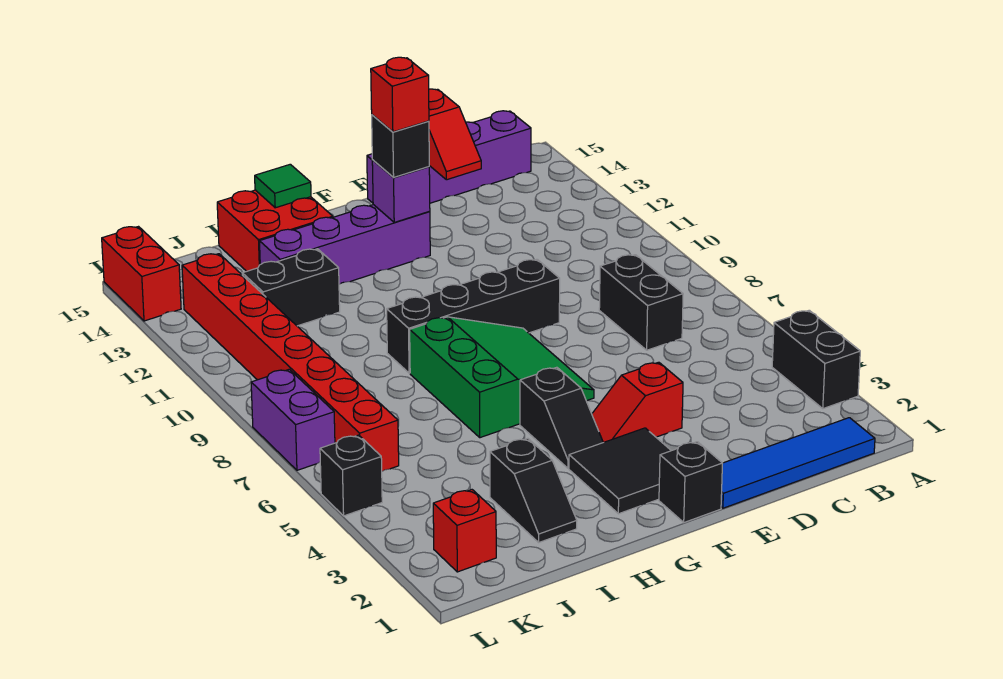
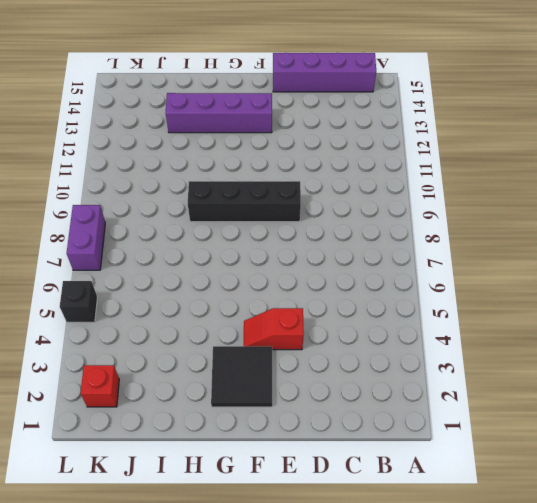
none -> black 1x2 brick [772,310,860,409]
none -> blue 1x4 tile [721,418,875,508]
none -> black 1x2 brick [599,255,683,350]

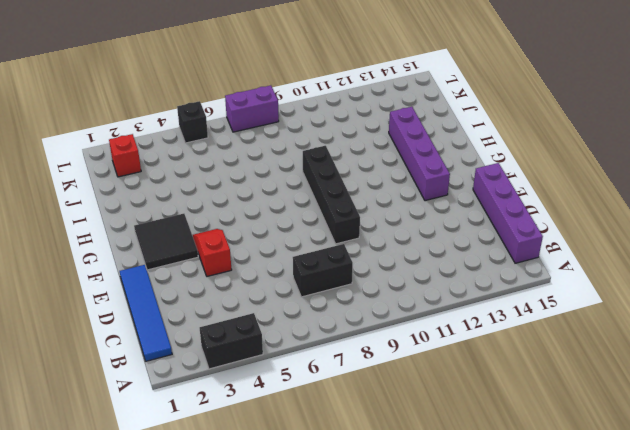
none -> black 1x1 brick [659,442,722,522]
none -> green 3x3 slope [410,317,594,438]
none -> black 1x2 slope [520,367,603,468]

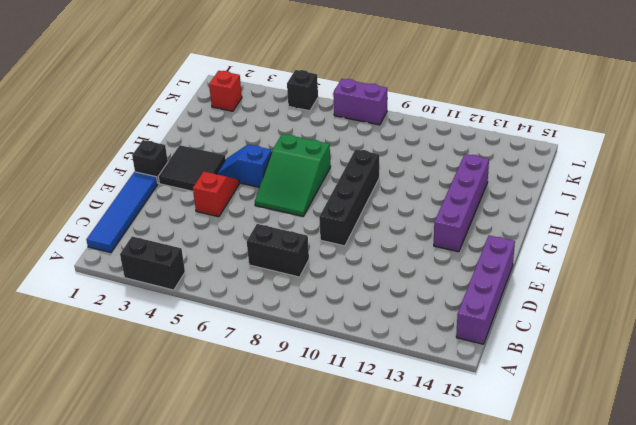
green 2x3 slope [255,134,331,216] -> green 3x3 slope [410,317,594,438]
blue 1x2 slope [217,145,272,187] -> black 1x2 slope [520,367,603,468]
none -> red 2x2 brick [217,190,333,271]
none -> black 1x2 slope [490,438,577,542]
none -> black 1x2 brick [242,249,340,326]

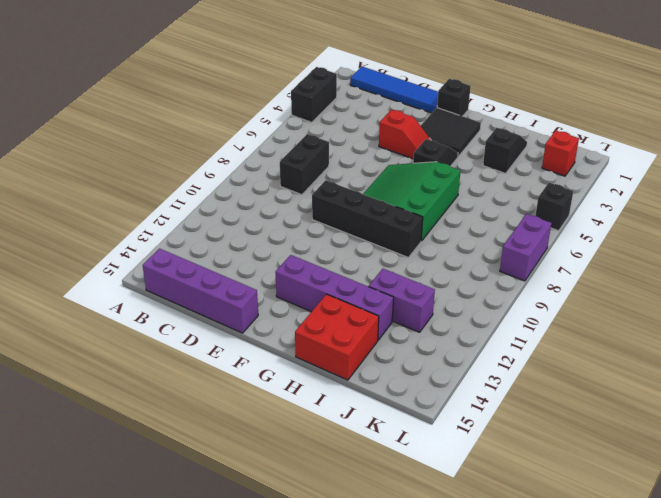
purple 1x2 brick [369,269,435,332] -> black 1x2 brick [242,249,340,326]
none -> red 1x8 brick [182,254,399,471]
none -> red 1x2 brick [102,227,181,321]
none -> red 1x2 slope [429,89,481,180]

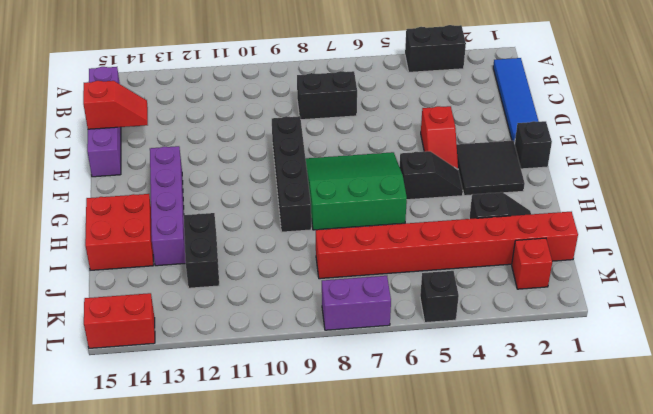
red 1x8 brick [316,212,578,279] -> red 1x8 brick moved to [182,254,399,471]
none -> purple 1x1 brick [372,160,430,222]
none -> green 1x1 tile [255,164,311,208]
none -> black 1x1 brick [372,115,429,178]

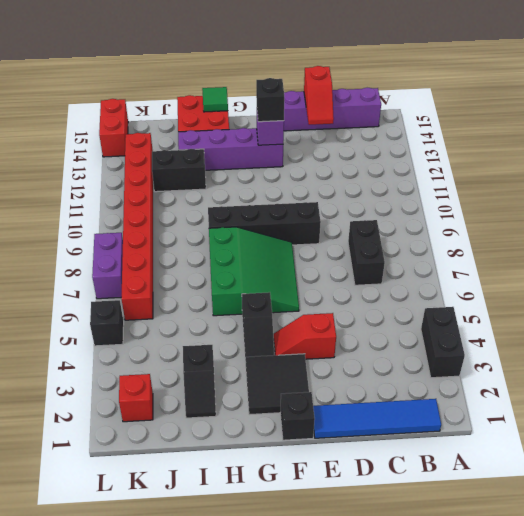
none -> red 1x1 brick [371,57,429,132]

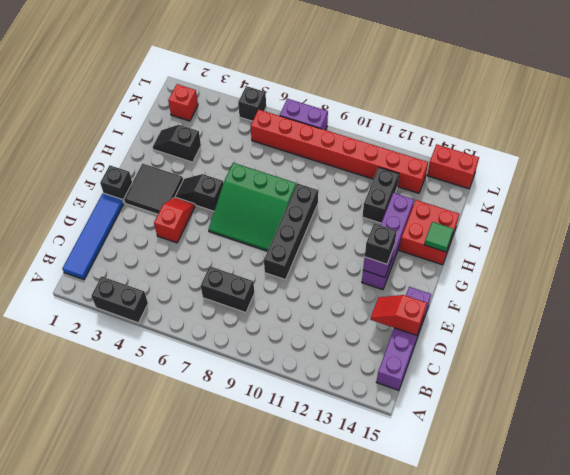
none -> red 1x1 brick [371,57,429,132]

